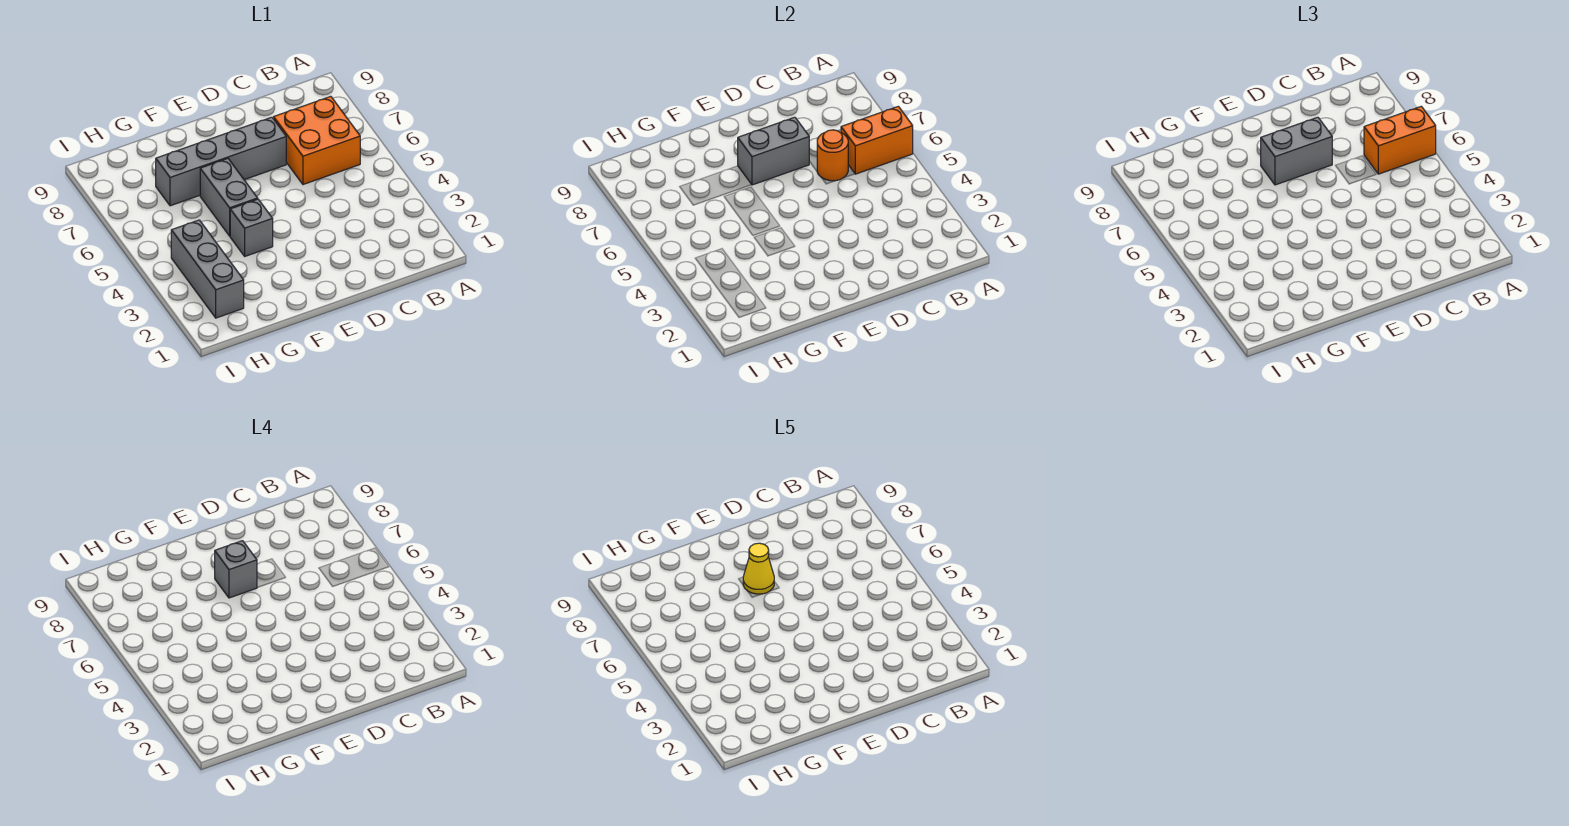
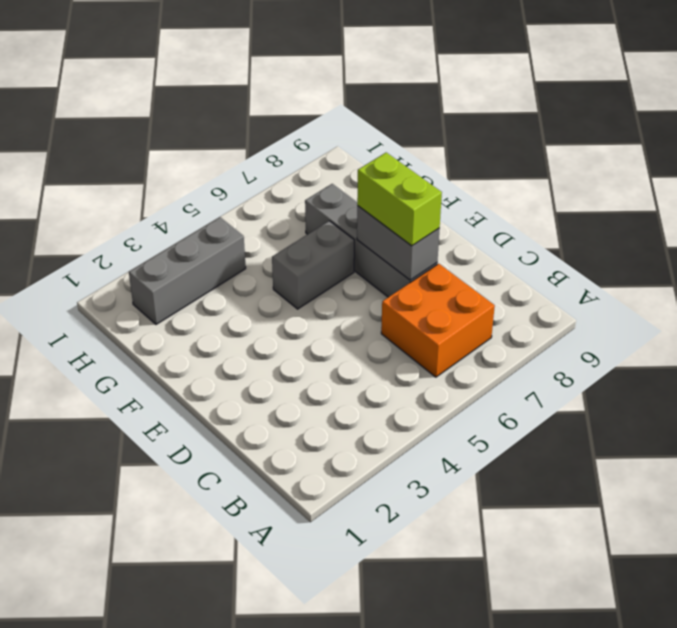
lime 1x2 brick [357,153,442,246] -> grey 1x2 brick [1261,117,1332,185]
none -> grey 1x1 brick [230,199,273,256]
none -> orange 1x2 brick [841,106,913,174]
none -> orange 1x1 round brick [817,130,848,181]

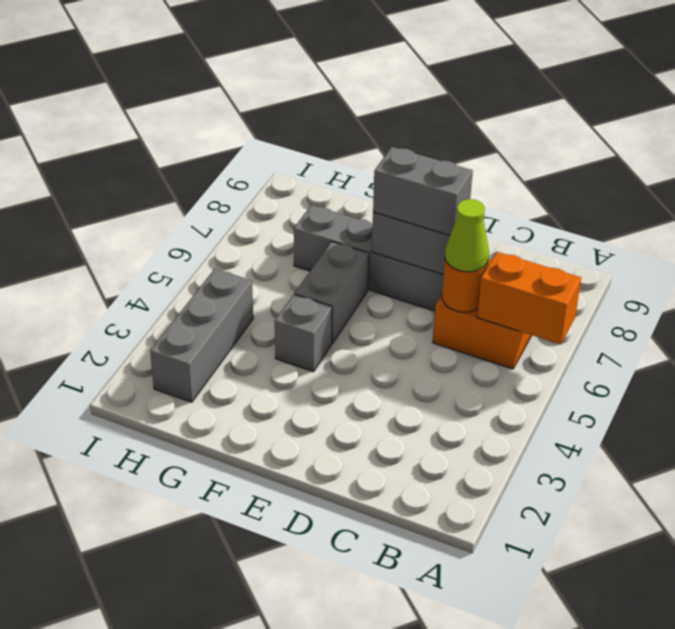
lime 1x1 cone [445,199,489,272] -> none
none -> orange 1x2 brick [1364,106,1436,174]
none -> grey 1x1 brick [215,541,257,598]
none -> yellow 1x1 cone [743,543,774,594]

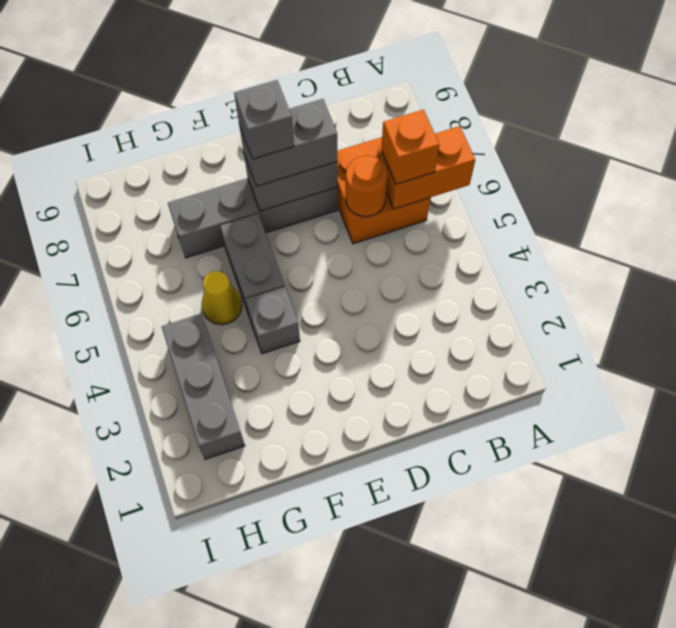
orange 1x1 brick [381,110,439,184] -> orange 1x2 brick [1364,106,1436,174]
yellow 1x1 cone [202,271,242,325] -> yellow 1x1 cone moved to [743,543,774,594]

